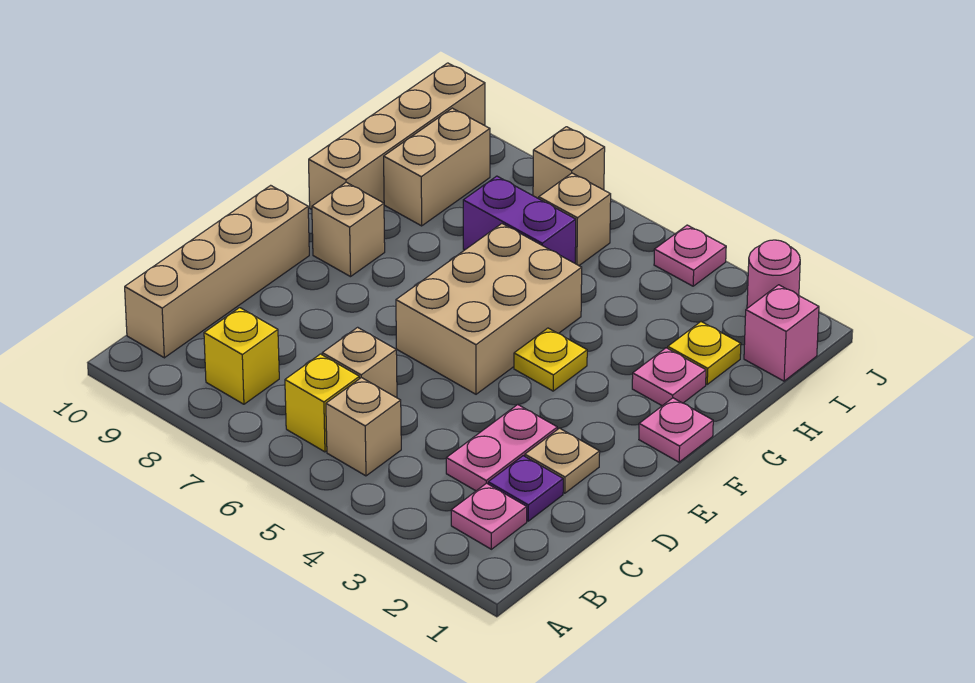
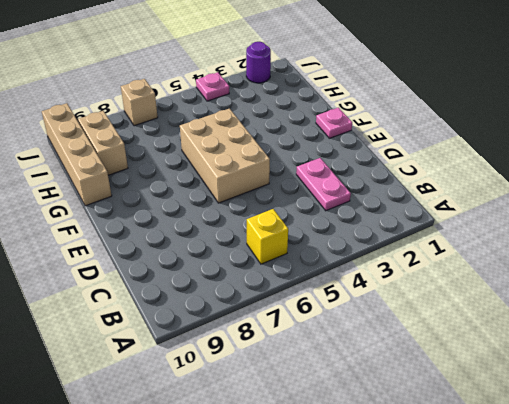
purple 1x1 round brick [246,42,271,83] -> pink 1x1 round brick [747,240,800,308]
none -> pink 1x1 plate [451,483,527,549]
none -> tan 1x1 brick [326,378,401,476]
none -> yellow 1x1 brick [204,308,279,404]

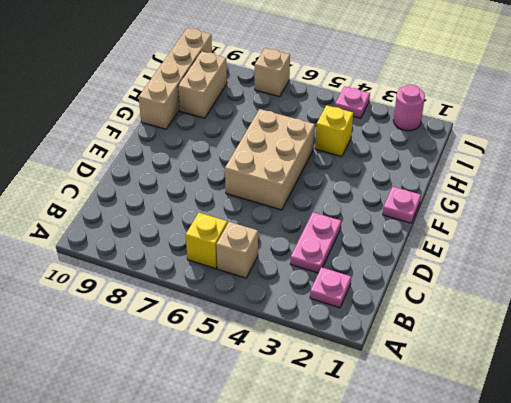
yellow 1x1 brick [315,105,353,157] -> yellow 1x1 brick moved to [204,308,279,404]
none -> tan 1x4 brick [125,185,309,358]
none -> purple 1x1 plate [488,456,563,521]
none -> tan 1x1 brick [322,327,397,398]

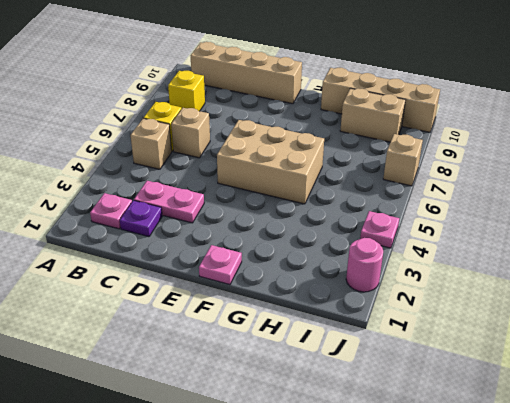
none -> tan 1x1 plate [525,428,600,493]
none -> yellow 1x1 plate [514,328,587,391]
none -> tan 1x1 brick [312,182,385,277]

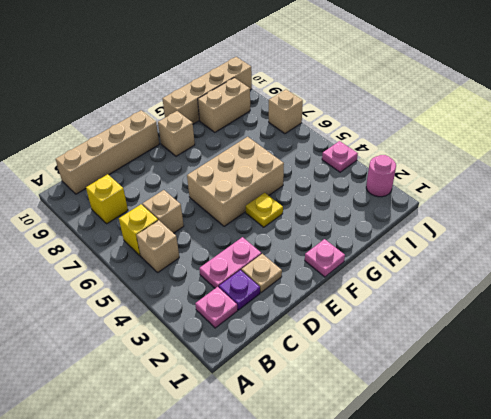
none -> pink 1x1 plate [632,348,706,406]
none -> yellow 1x1 plate [668,322,741,384]
none -> purple 1x2 brick [463,176,576,263]

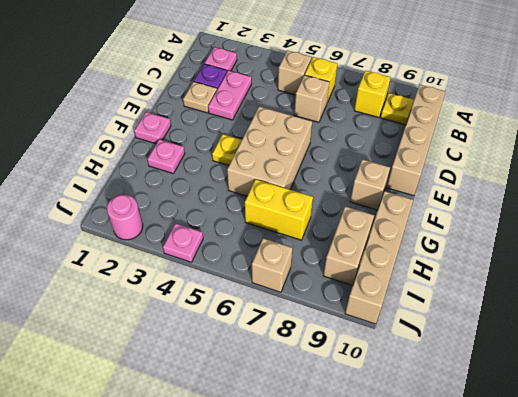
yellow 1x1 plate [381,93,414,125] -> yellow 1x1 plate moved to [668,322,741,384]
yellow 1x2 brick [245,179,313,240] -> purple 1x2 brick [463,176,576,263]
none -> pink 1x1 brick [744,285,819,381]
none -> tan 1x1 brick [539,173,611,266]

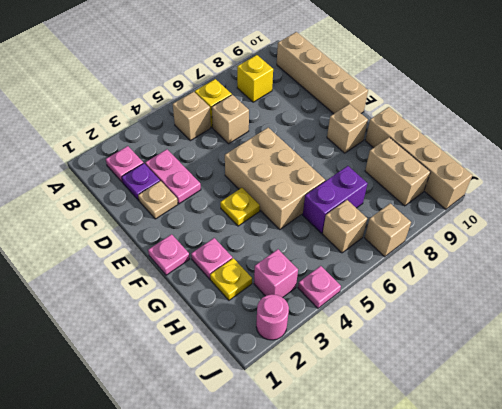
pink 1x1 brick [254,249,298,298] -> pink 1x1 brick moved to [744,285,819,381]

